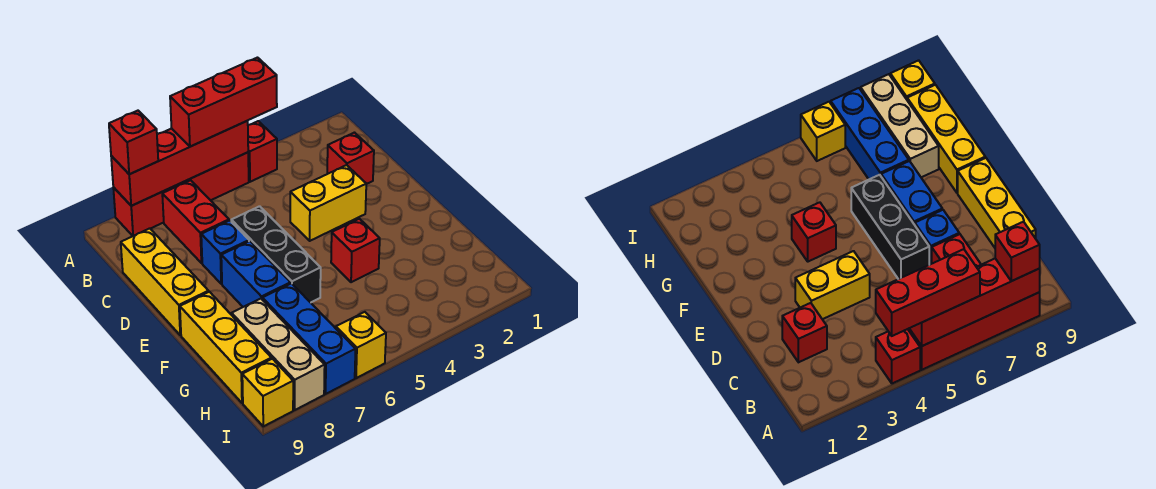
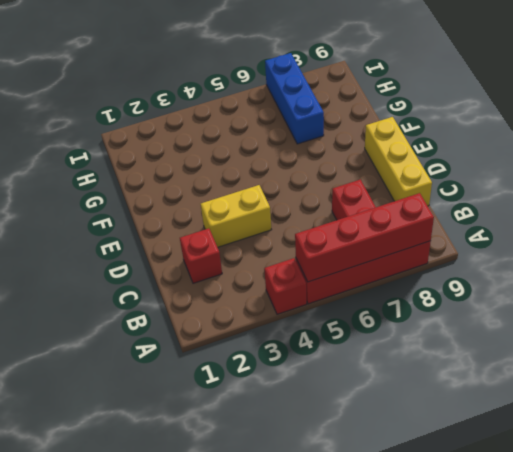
none -> black 1x3 brick [231,206,321,303]
none -> blue 1x1 brick [201,221,249,284]
none -> blue 1x2 brick [221,241,291,307]

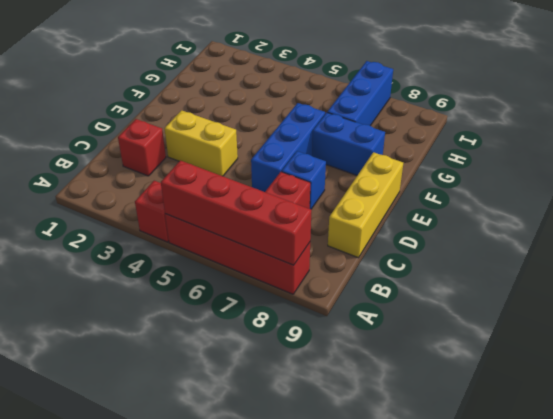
blue 1x3 brick [251,103,325,192] -> black 1x3 brick [231,206,321,303]
blue 1x2 brick [312,113,385,175] -> blue 1x2 brick turned to [221,241,291,307]
none -> red 1x1 brick [331,219,380,282]
none -> yellow 1x3 brick [180,292,271,403]
none -> tan 1x3 brick [232,299,325,410]

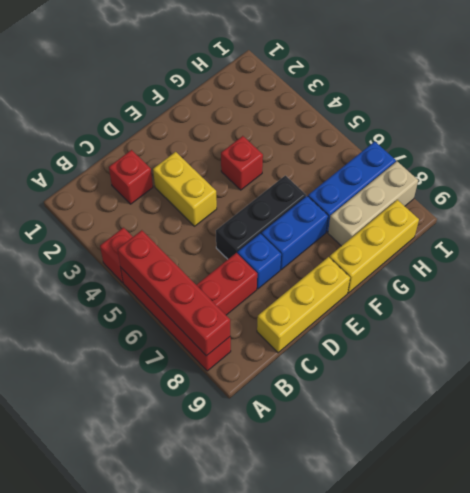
none -> yellow 1x1 brick [336,312,386,378]
none -> yellow 1x1 brick [242,359,293,426]
none -> red 1x3 brick [170,58,277,147]

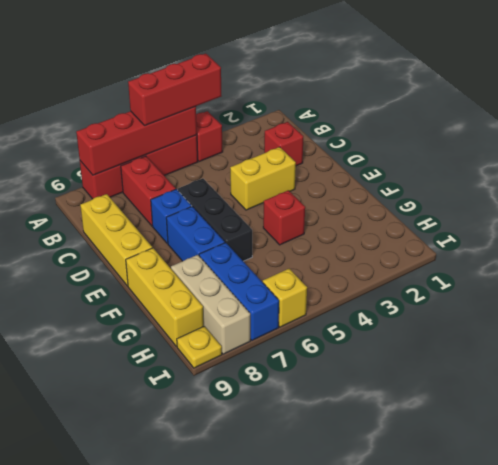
yellow 1x1 plate [177,326,222,368] -> yellow 1x1 brick [242,359,293,426]
none -> red 1x1 brick [109,111,158,174]

